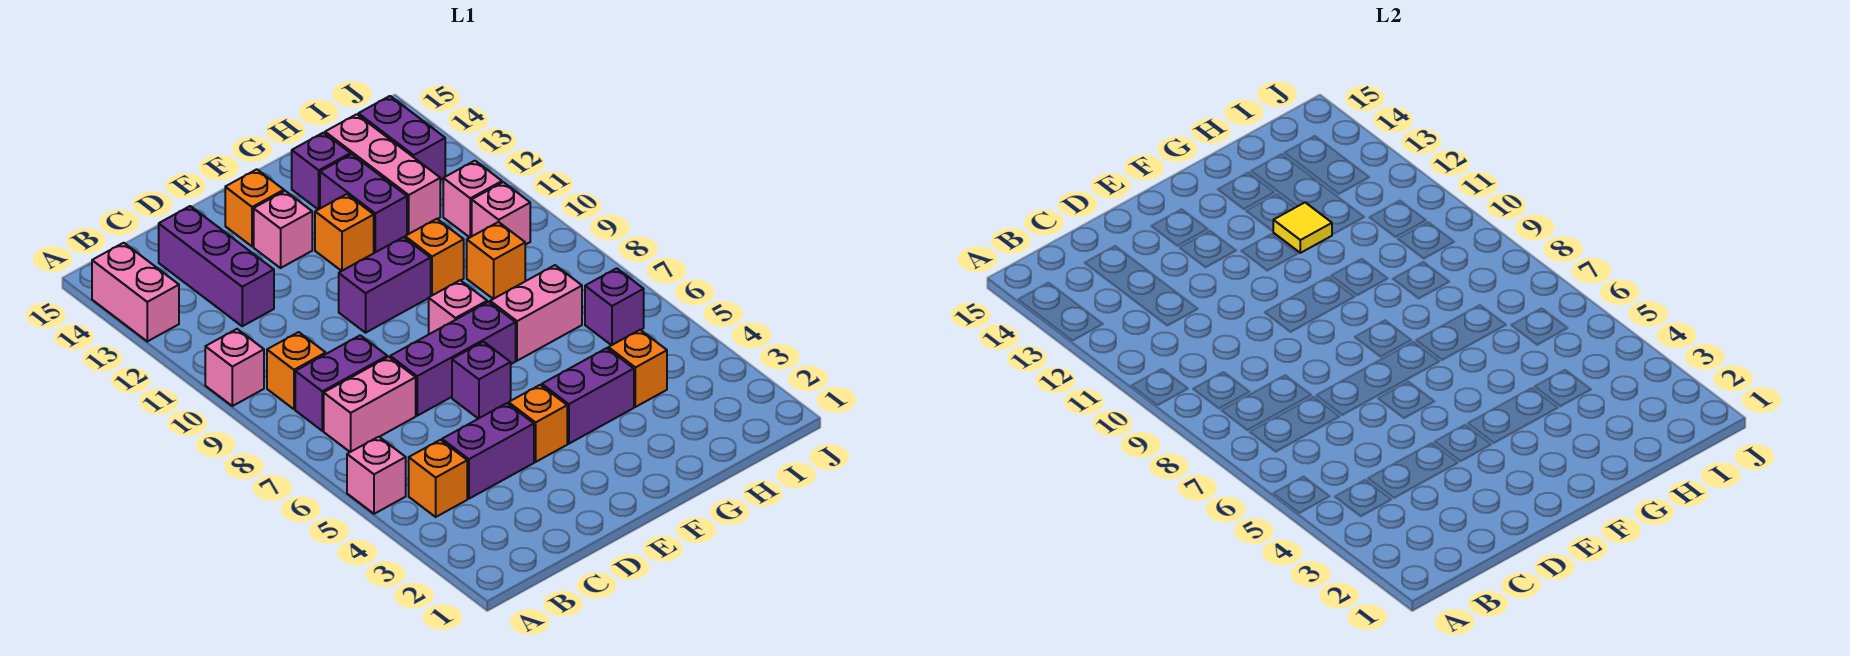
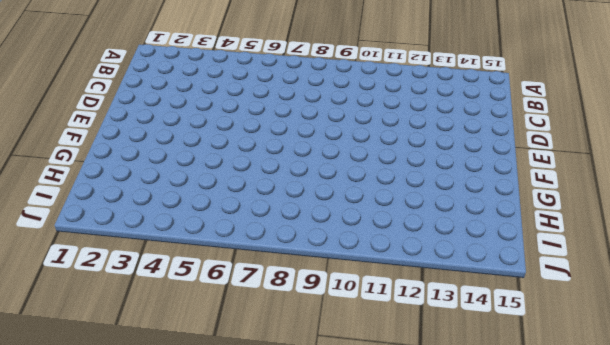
none -> pink 1x1 brick [347,437,406,514]
none -> pink 1x1 brick [205,329,264,406]
none -> pink 1x2 brick [92,243,179,341]
none -> orange 1x1 brick [409,440,467,517]

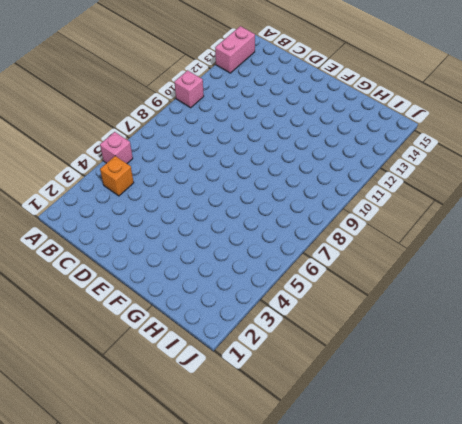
none -> pink 1x2 brick [324,357,416,452]
none -> purple 1x2 brick [295,335,387,431]
none -> orange 1x1 brick [267,332,326,409]
none -> purple 1x2 brick [442,403,534,499]

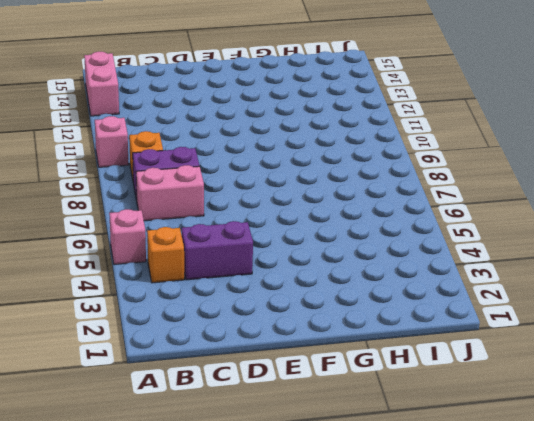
none -> purple 1x3 brick [159,206,274,326]
none -> purple 1x3 brick [390,302,516,416]
none -> orange 1x1 brick [509,385,567,462]
none -> purple 1x1 brick [452,342,511,419]

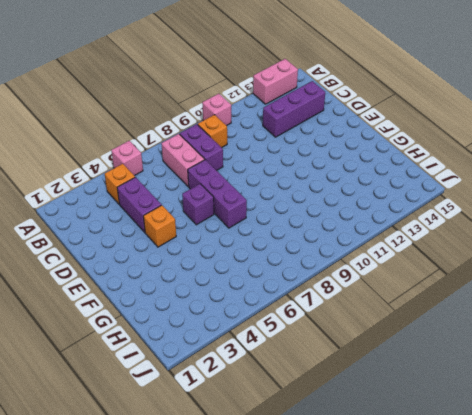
none -> purple 1x2 brick [339,237,431,333]
none -> pink 1x1 brick [254,191,312,268]
none -> orange 1x1 brick [225,169,284,247]
none -> purple 1x2 brick [542,348,634,444]

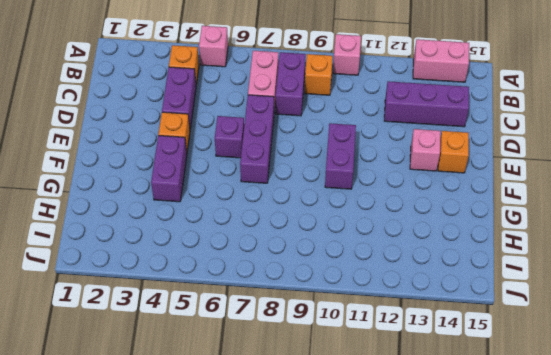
none -> pink 1x1 brick [429,280,487,334]
none -> orange 1x1 brick [315,194,374,271]
none -> pink 1x2 brick [490,265,582,361]
none -> orange 1x1 brick [405,219,464,296]

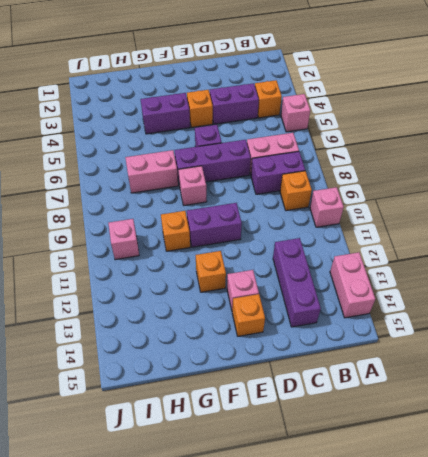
none -> purple 1x2 brick [320,154,407,252]
none -> purple 1x1 brick [292,133,350,210]
none -> orange 1x1 brick [608,330,667,407]
none -> orange 1x1 brick [467,222,525,299]

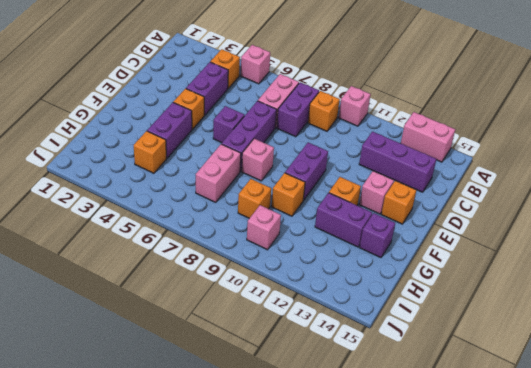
none -> pink 1x3 brick [325,114,440,234]
none -> purple 1x1 brick [585,268,644,345]
none -> pink 1x1 brick [443,161,502,237]
none -> purple 1x2 brick [358,96,445,180]

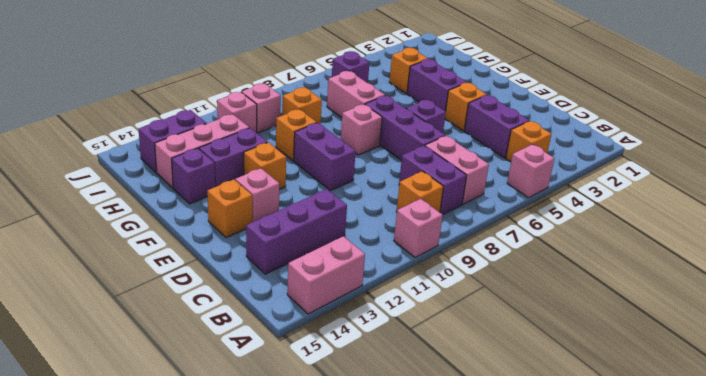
none -> yellow 1x1 tile [1273,203,1332,253]

